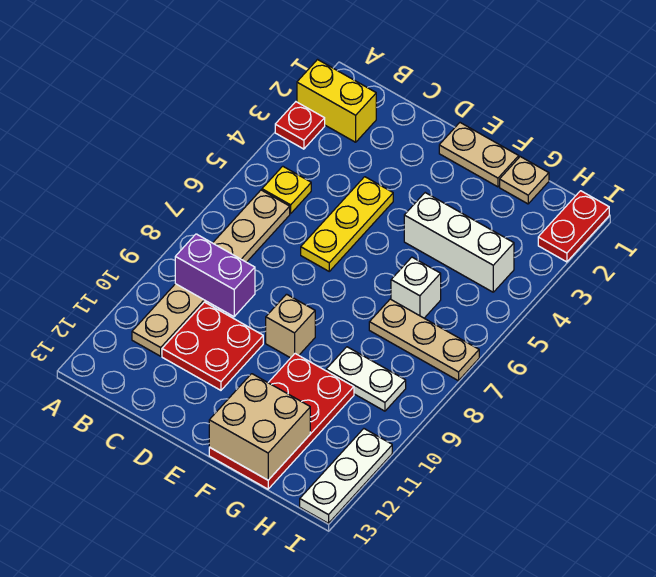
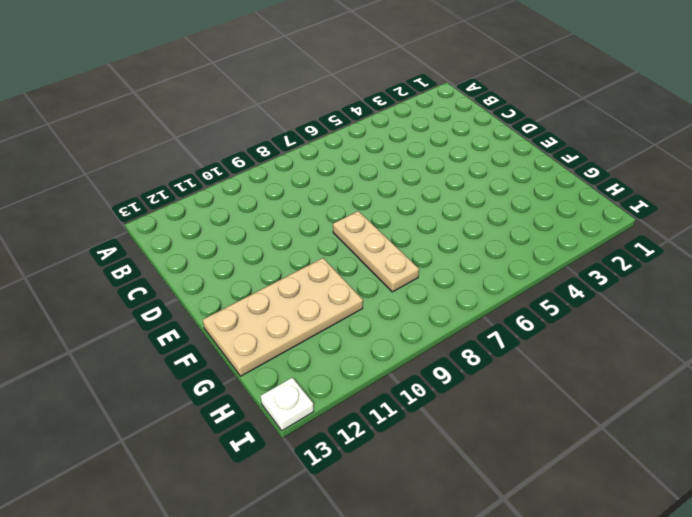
tan 1x3 plate [333,211,419,292] -> tan 1x3 plate moved to [369,299,479,381]
tan 2x4 plate [203,258,363,376] -> red 2x4 plate [209,354,354,489]
white 1x1 plate [261,378,314,431] -> white 1x3 plate [300,429,392,523]
none -> yellow 1x2 brick [297,60,376,142]
none -> red 1x1 plate [275,102,325,149]
none -> yellow 1x1 plate [262,166,311,214]

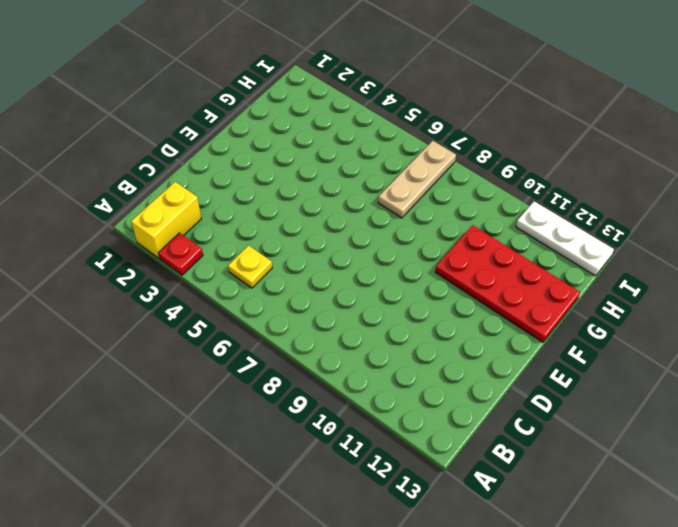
none -> tan 1x6 plate [132,190,290,356]
none -> red 2x2 plate [162,302,263,390]
none -> yellow 1x3 plate [301,177,393,271]

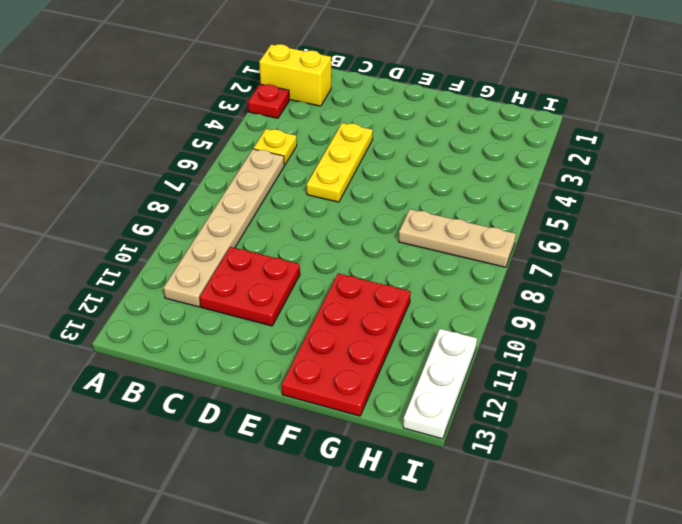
none -> tan 1x2 plate [439,123,519,187]
none -> tan 1x1 brick [266,294,315,358]
none -> white 1x3 brick [404,193,514,292]

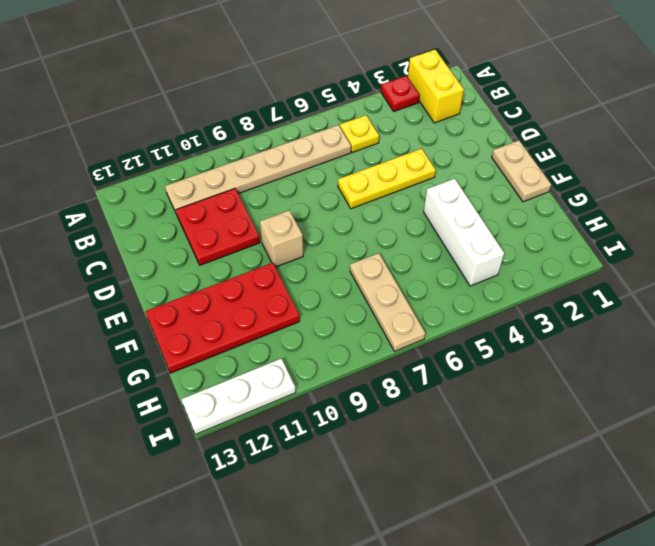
none -> tan 1x1 plate [500,157,549,204]
none -> white 1x1 brick [391,257,441,318]
none -> white 1x2 plate [326,347,406,411]

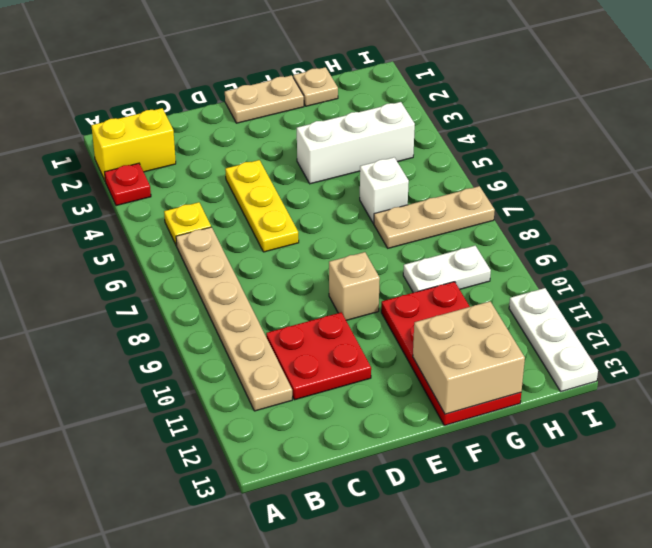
none -> red 1x2 plate [538,191,609,262]
none -> purple 1x2 brick [175,234,255,317]

